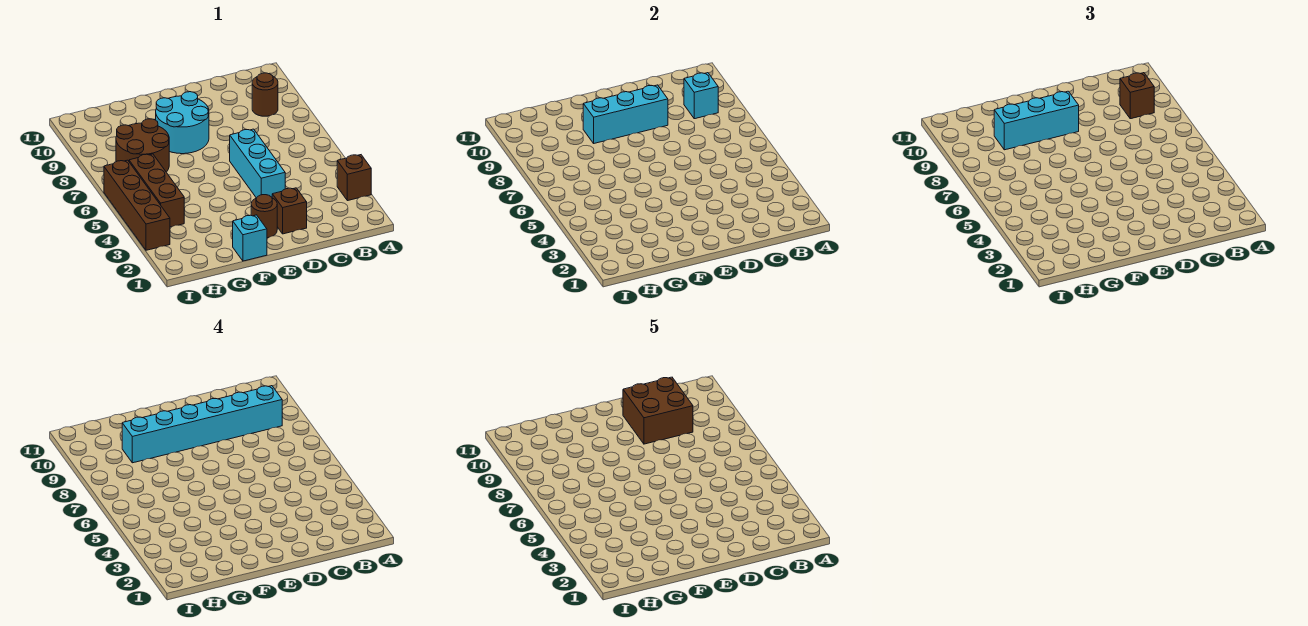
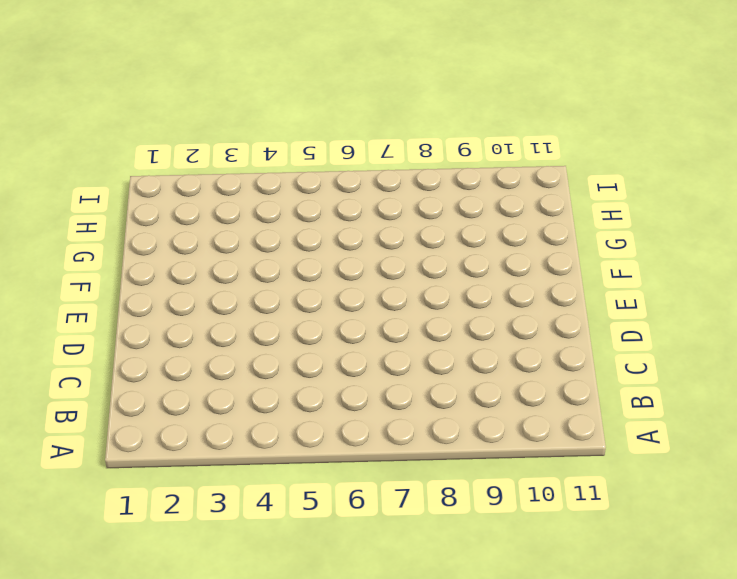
none -> brown 1x1 brick [337,155,371,201]
none -> brown 1x1 round brick [252,73,278,116]
none -> brown 1x1 brick [272,188,307,234]

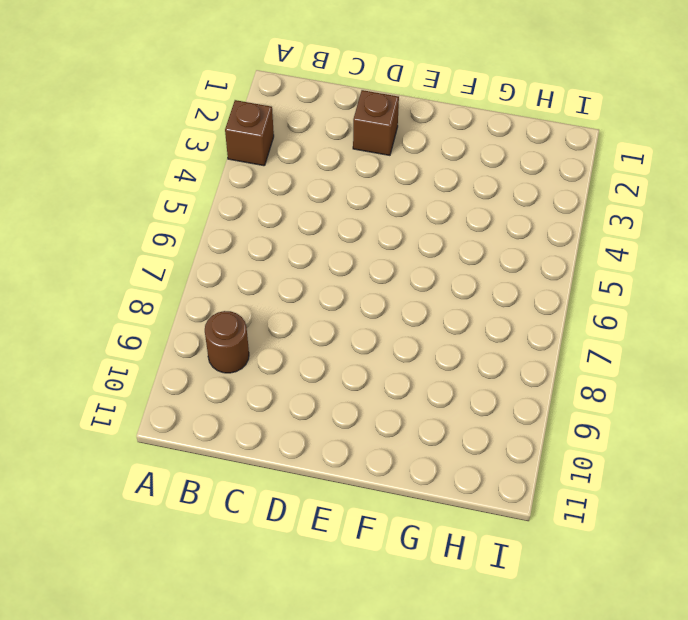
none -> cyan 1x3 brick [230,129,285,198]
none -> brown 1x1 round brick [251,195,277,238]
none -> cyan 2x2 round brick [156,92,209,154]

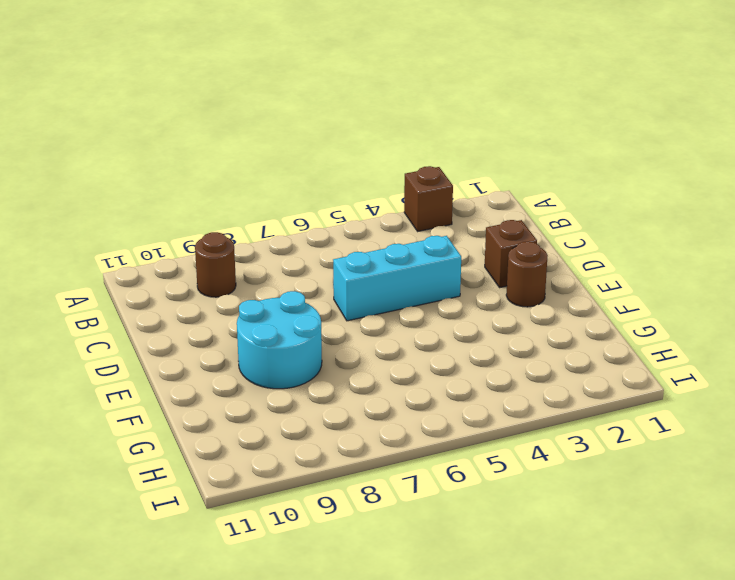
none -> cyan 1x1 brick [233,215,267,261]
none -> brown 2x2 round brick [116,119,169,172]
none -> brown 1x3 brick [129,154,184,227]

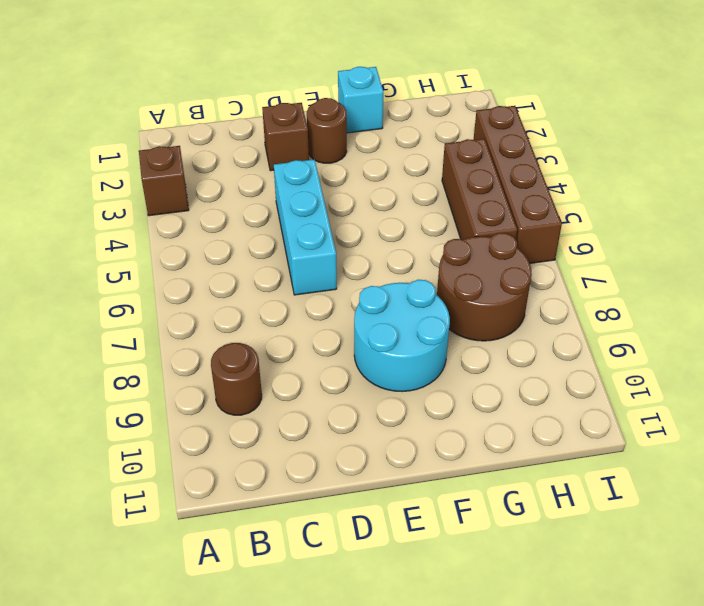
none -> cyan 1x1 brick [684,73,718,119]
none -> cyan 1x3 brick [583,85,668,143]
none -> brown 1x1 brick [1120,73,1154,119]

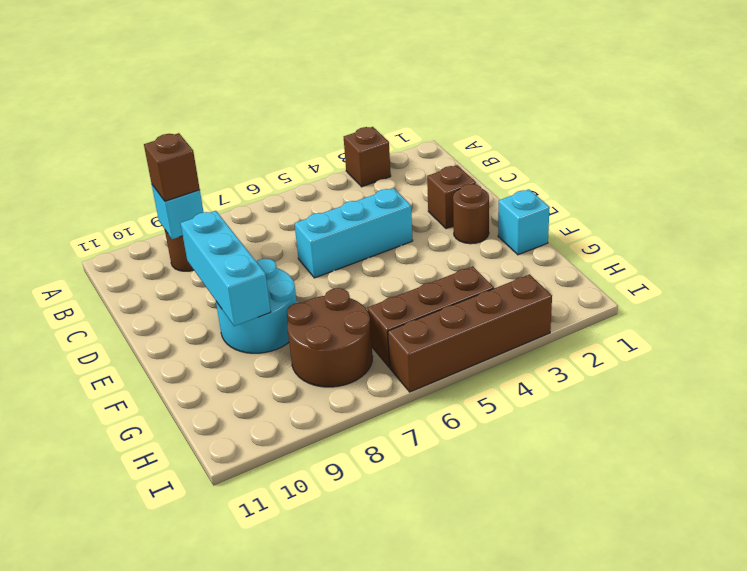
none -> cyan 1x3 brick [994,91,1079,150]
none -> cyan 1x6 brick [122,386,282,463]
none -> brown 2x2 brick [623,377,693,444]

